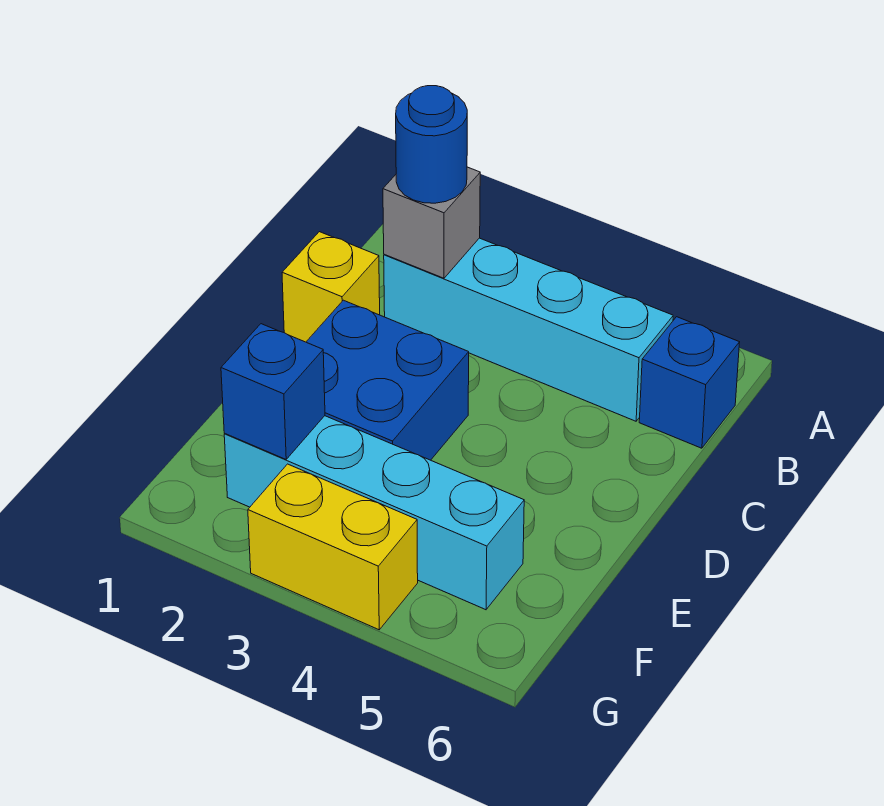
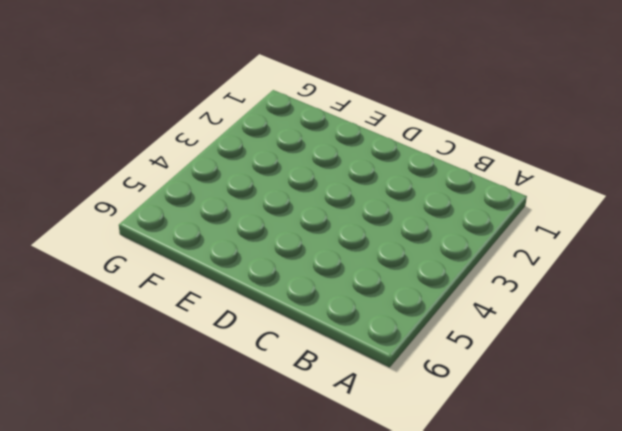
none -> cyan 1x4 brick [384,238,673,421]
none -> blue 1x1 brick [639,317,740,448]

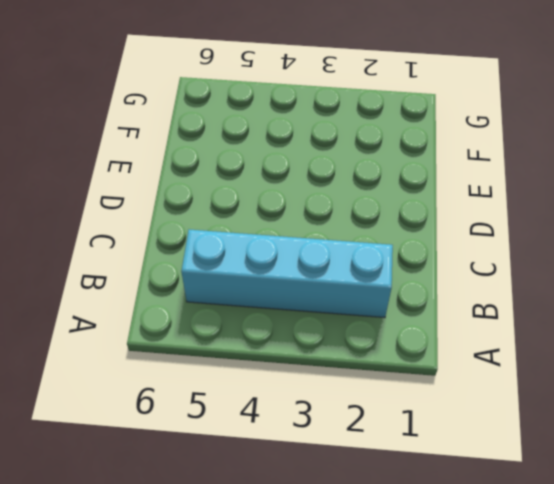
none -> blue 1x1 brick [639,317,740,448]
none -> yellow 1x1 brick [282,232,380,342]

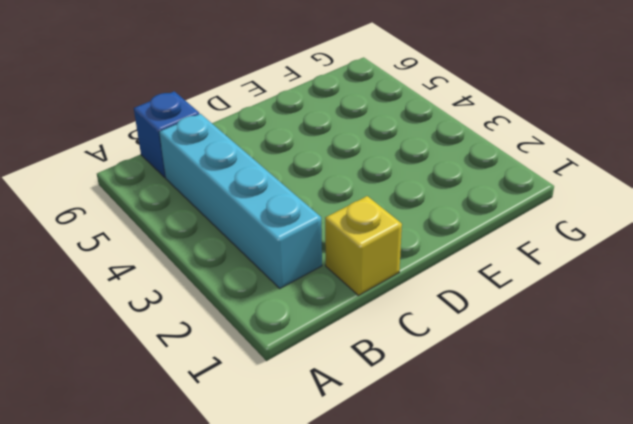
none -> blue 2x2 brick [307,300,469,460]
none -> cyan 1x4 brick [224,416,524,610]

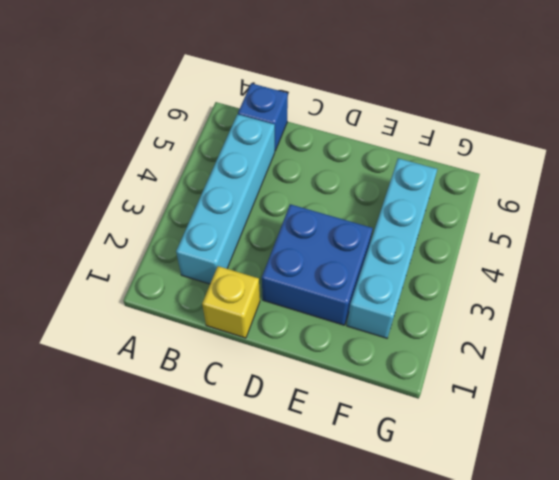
none -> yellow 1x2 brick [248,464,418,630]
none -> grey 1x1 brick [383,167,480,278]

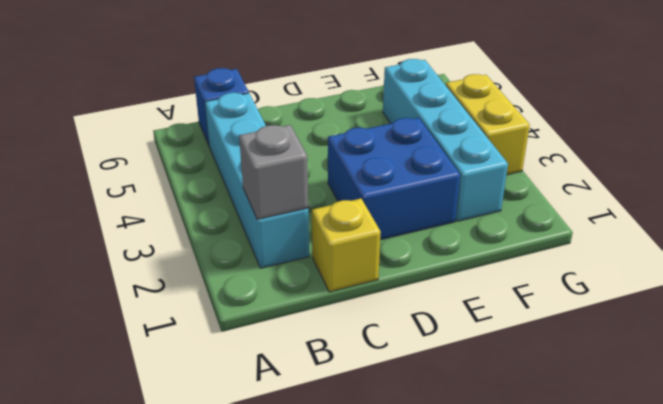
none -> blue 1x1 brick [221,324,325,459]
none -> blue 1x1 round brick [396,86,467,203]

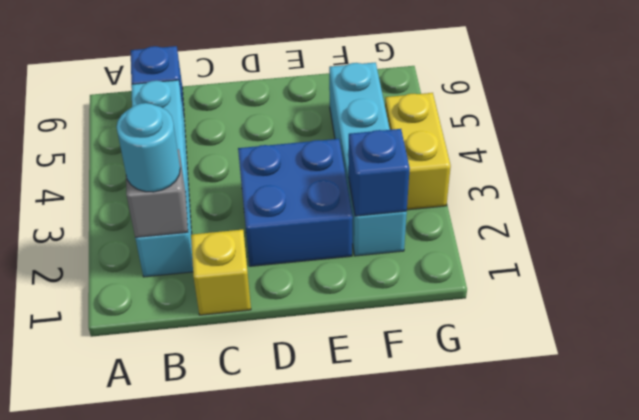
cyan 1x1 round brick [117,103,180,192] -> blue 1x1 round brick [396,86,467,203]

